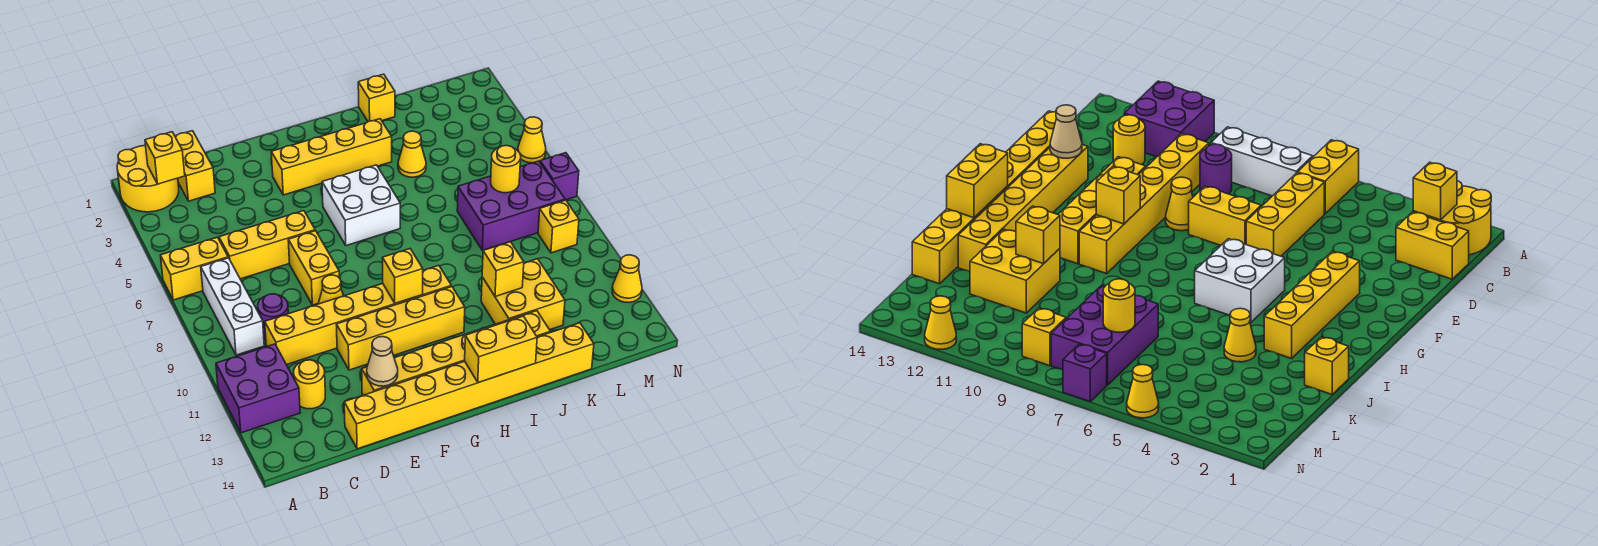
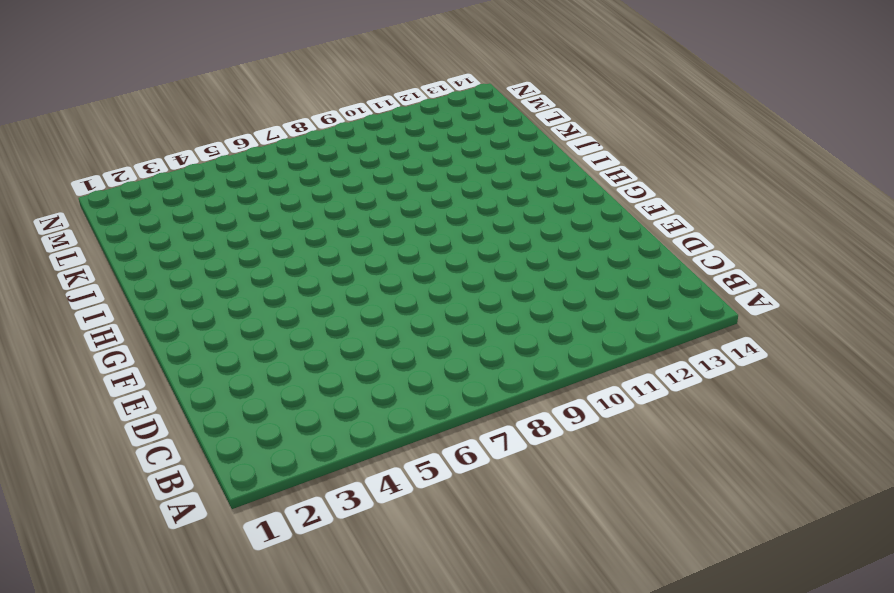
none -> yellow 2x2 round brick [117,145,179,212]
none -> yellow 1x2 brick [160,237,228,300]
none -> purple 2x2 brick [216,344,300,433]
none -> white 1x3 brick [201,258,264,355]

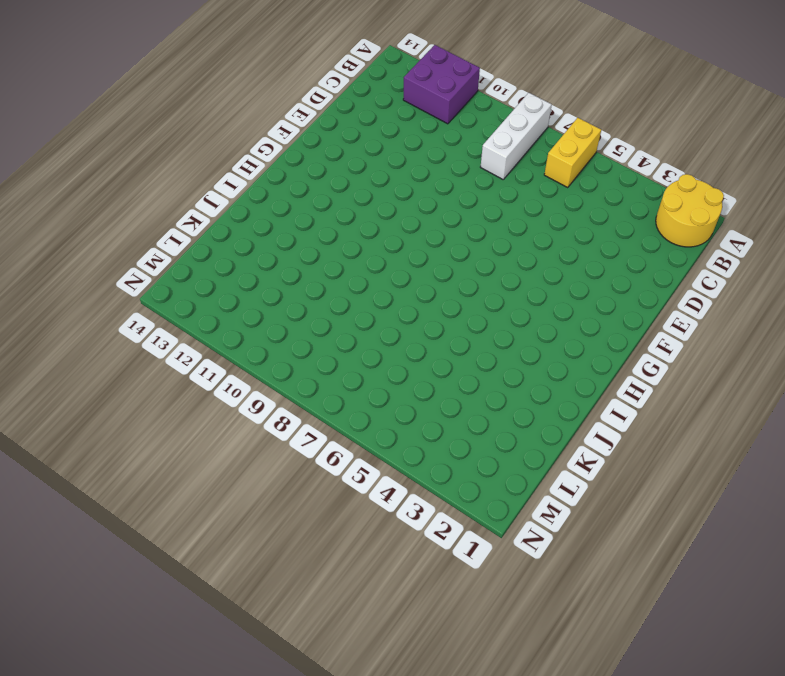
white 1x3 brick [481,93,552,179] -> white 1x3 brick turned to [201,258,264,355]
none -> yellow 1x2 brick [175,131,215,201]
none -> yellow 1x3 brick [219,211,315,279]
none -> purple 1x1 round brick [258,294,288,340]
none -> yellow 1x6 brick [265,265,451,365]

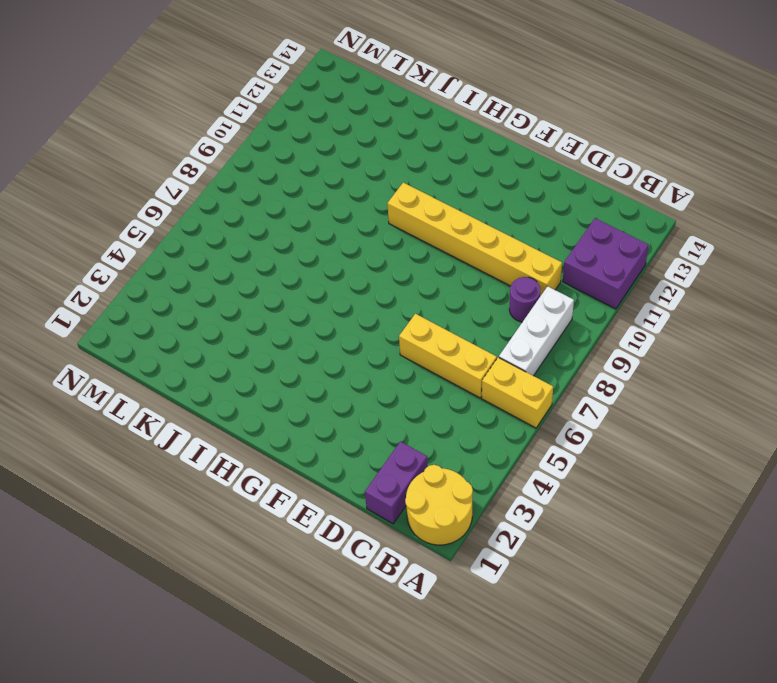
purple 1x2 brick [365,442,428,524] -> yellow 1x2 brick [175,131,215,201]
none -> yellow 1x1 round brick [294,360,325,409]
none -> yellow 1x8 brick [344,323,594,449]
none -> yellow 1x2 brick [288,231,339,305]
none -> yellow 1x1 cone [318,275,344,304]

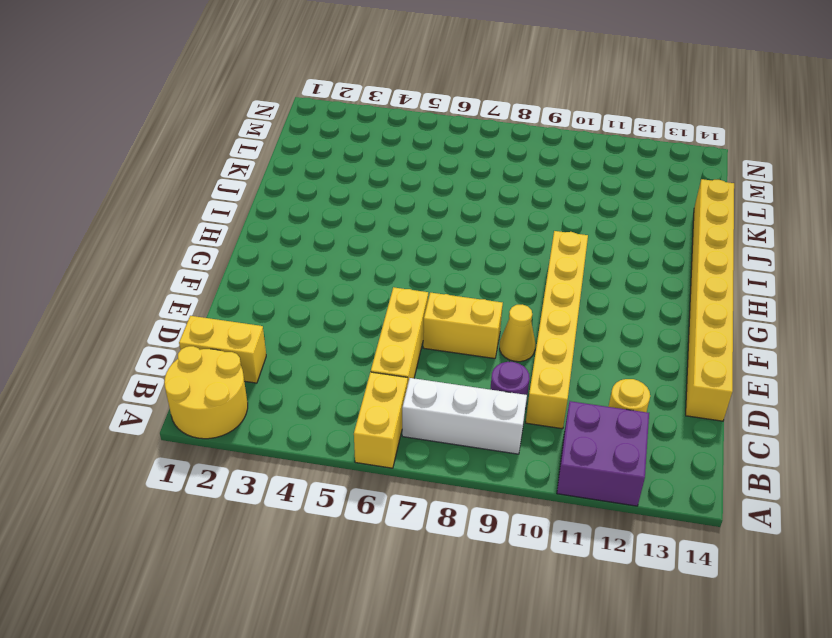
none -> yellow 1x4 brick [336,287,465,370]
none -> yellow 1x6 brick [362,311,550,395]
none -> yellow 1x4 brick [271,119,392,195]
none -> white 2x2 brick [322,165,400,246]

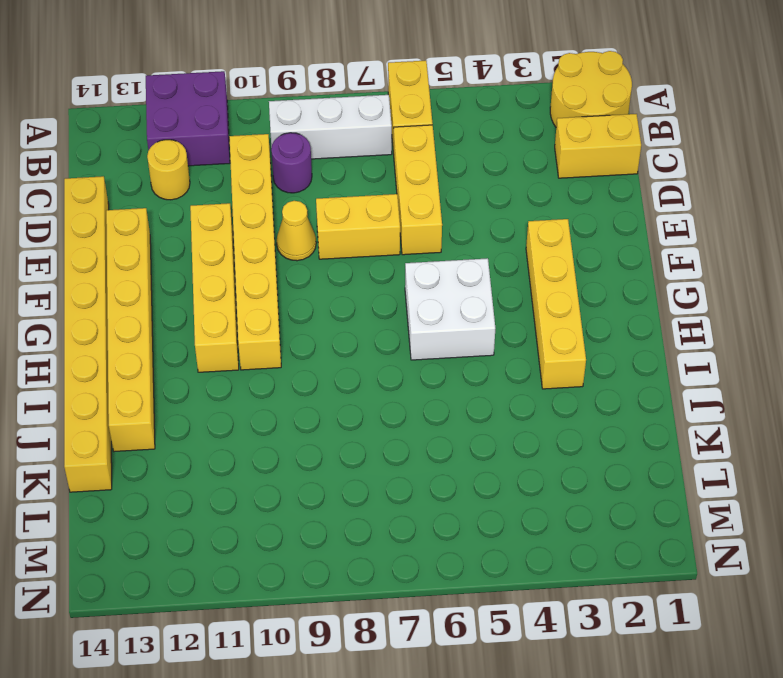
none -> yellow 1x1 brick [358,74,395,122]
none -> yellow 1x1 cone [398,131,426,177]
none -> yellow 2x2 brick [481,259,565,330]
none -> purple 2x3 brick [457,161,565,250]

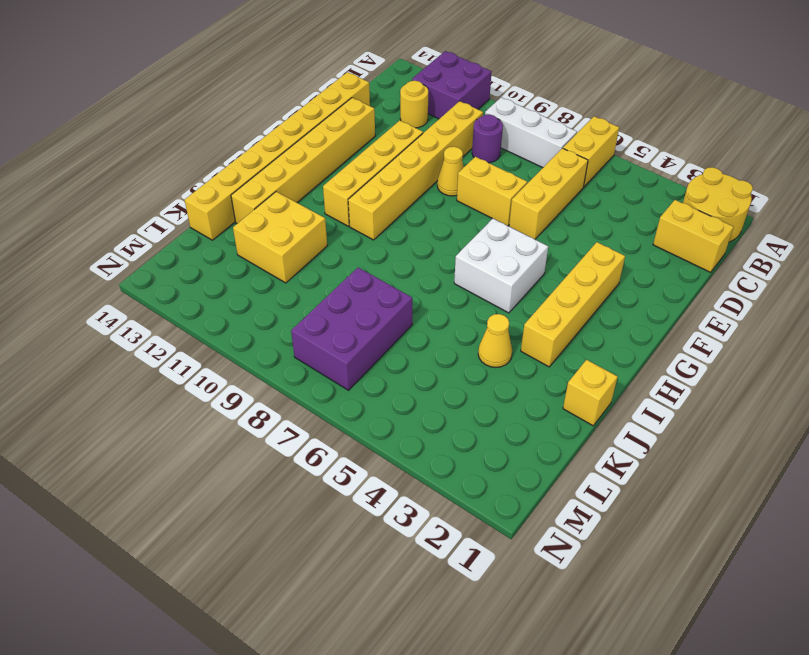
none -> yellow 1x1 brick [538,200,579,253]
none -> yellow 1x1 cone [518,117,546,163]
none -> purple 1x1 brick [540,153,579,200]
none -> yellow 1x1 cone [612,255,642,302]

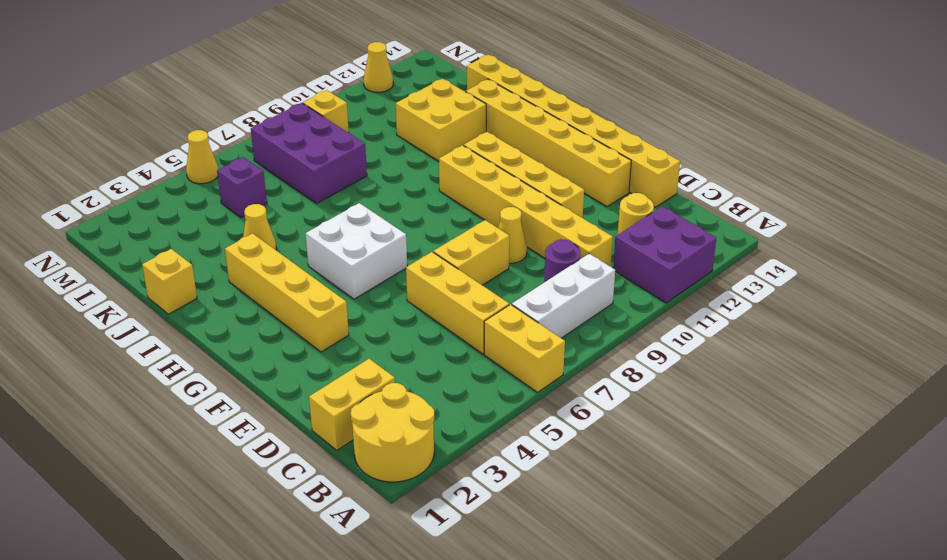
purple 1x1 brick [217,157,267,218] -> purple 1x1 brick moved to [540,153,579,200]
none -> yellow 1x1 brick [145,132,185,184]
none -> tan 1x1 cone [367,337,398,386]
none -> yellow 1x1 brick [382,249,423,303]
none -> yellow 1x2 brick [465,316,537,383]

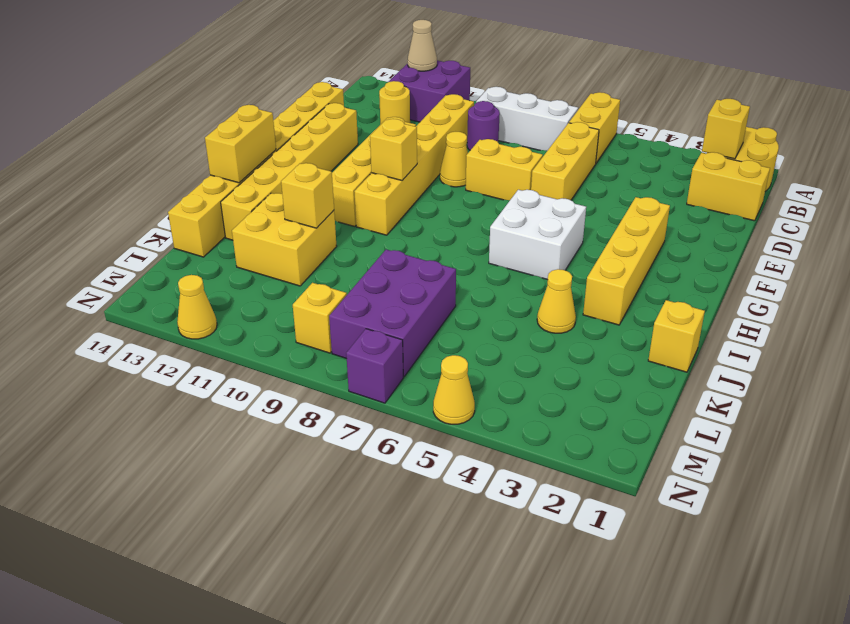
tan 1x1 cone [408,20,437,71] -> tan 1x1 cone moved to [367,337,398,386]
none -> yellow 1x1 round brick [491,146,521,193]

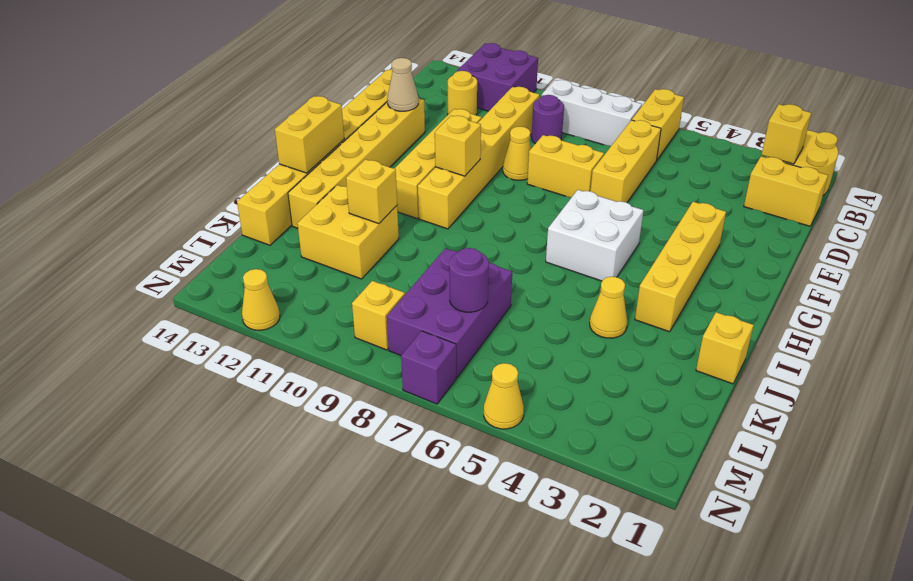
purple 1x1 round brick [449,248,489,312] -> yellow 1x1 round brick [491,146,521,193]

